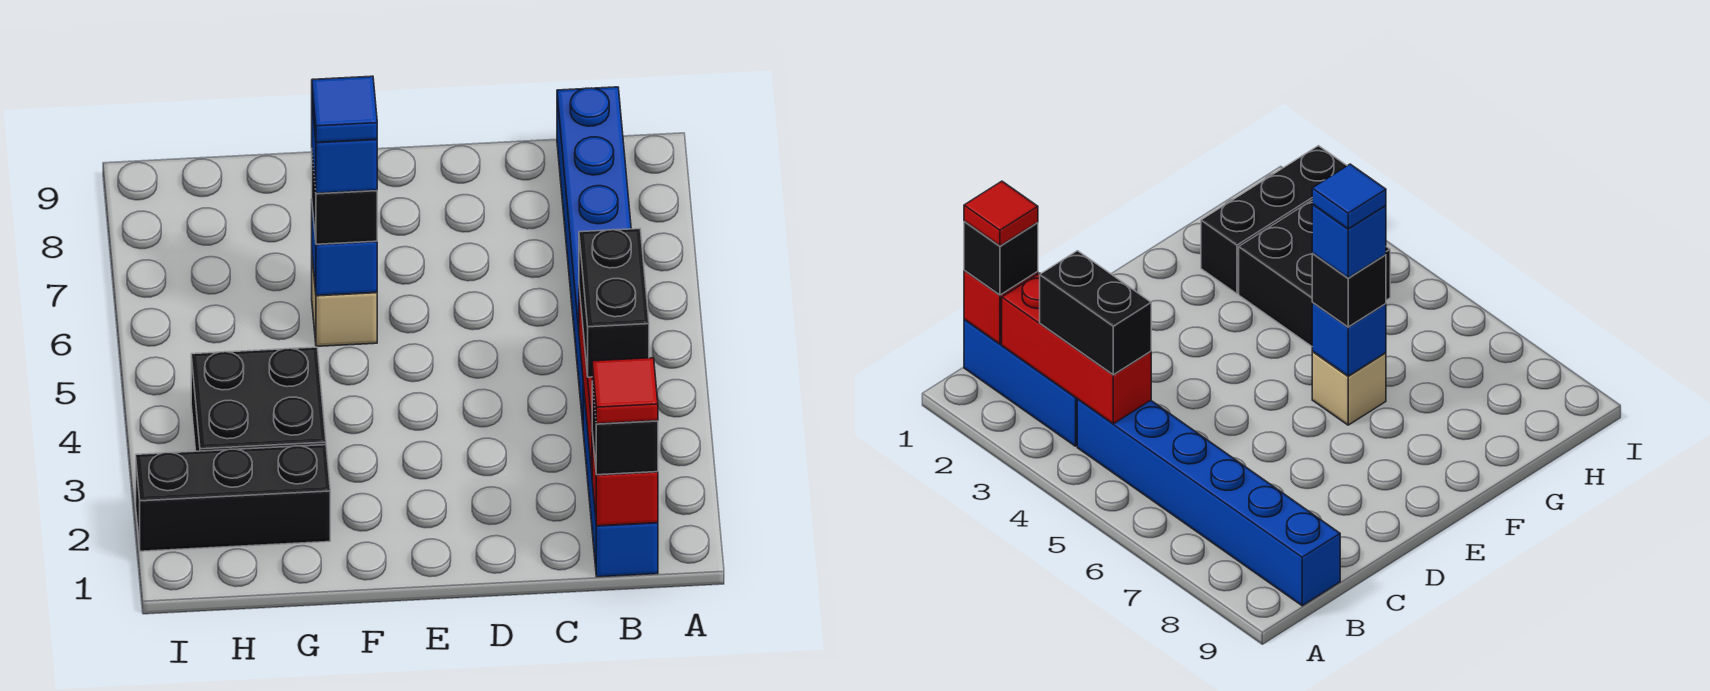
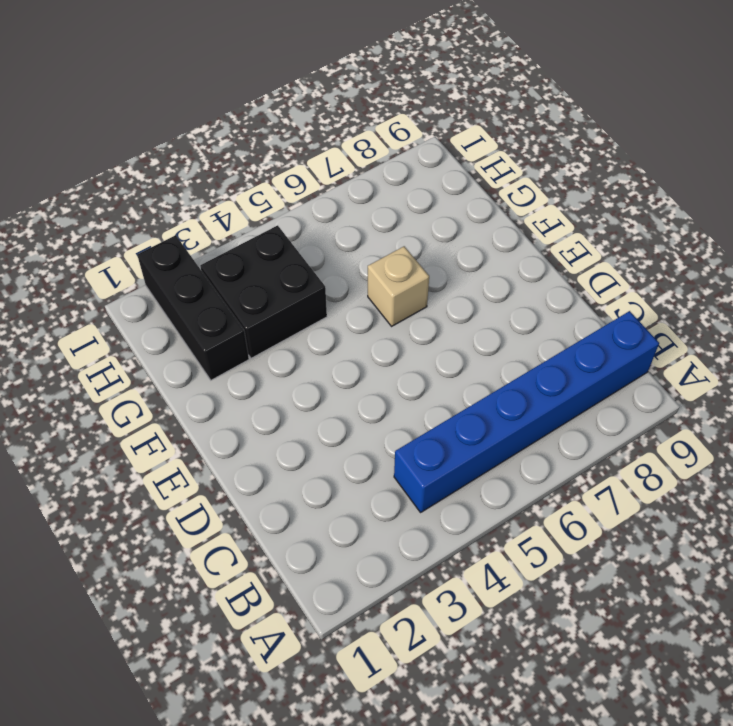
none -> blue 1x3 brick [583,384,658,577]
none -> red 1x1 brick [592,433,658,526]
none -> red 1x3 brick [1002,273,1151,424]

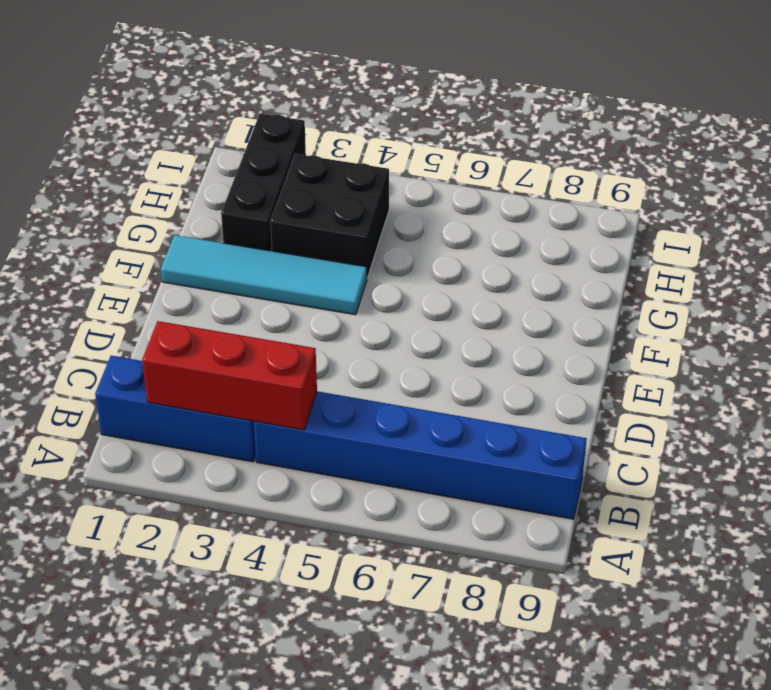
cyan 1x4 tile [161,235,367,315] -> none
none -> tan 1x1 brick [312,258,377,346]
none -> red 1x1 brick [592,433,658,526]
none -> blue 1x1 brick [312,207,377,295]

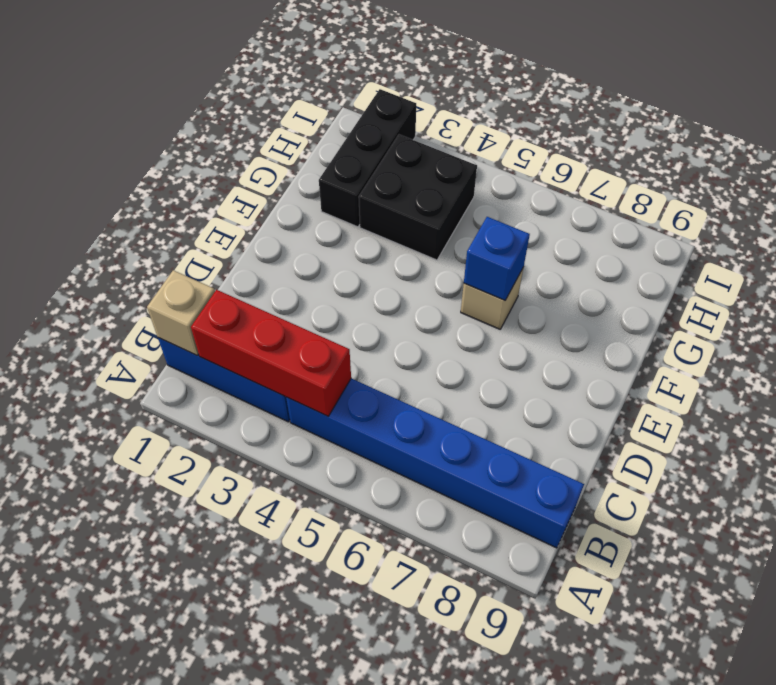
tan 1x1 brick [147,270,215,356] -> red 1x1 brick [592,433,658,526]
none -> black 1x1 brick [592,382,658,475]
none -> black 1x2 brick [579,229,649,377]
none -> black 1x1 brick [312,156,377,244]

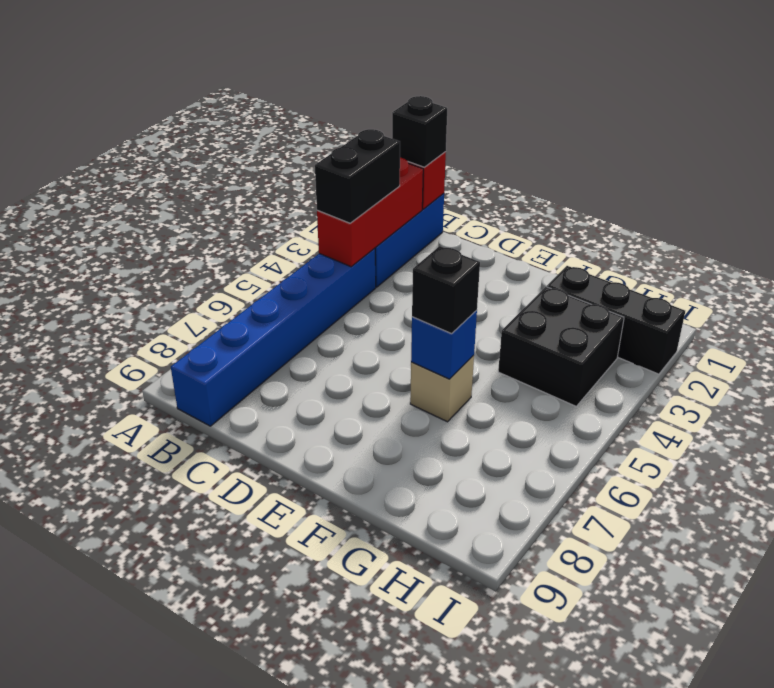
none -> red 1x1 tile [592,358,658,424]
none -> blue 1x1 brick [312,105,377,193]
none -> blue 1x1 tile [312,76,377,142]

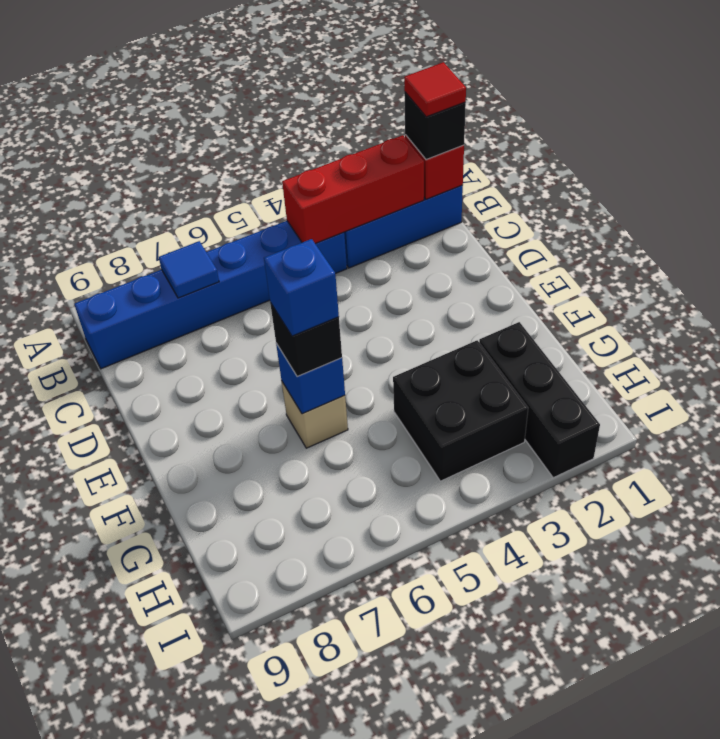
blue 1x1 tile [159,241,219,298] -> blue 1x1 tile moved to [312,76,377,142]
none -> black 1x2 brick [579,229,649,377]

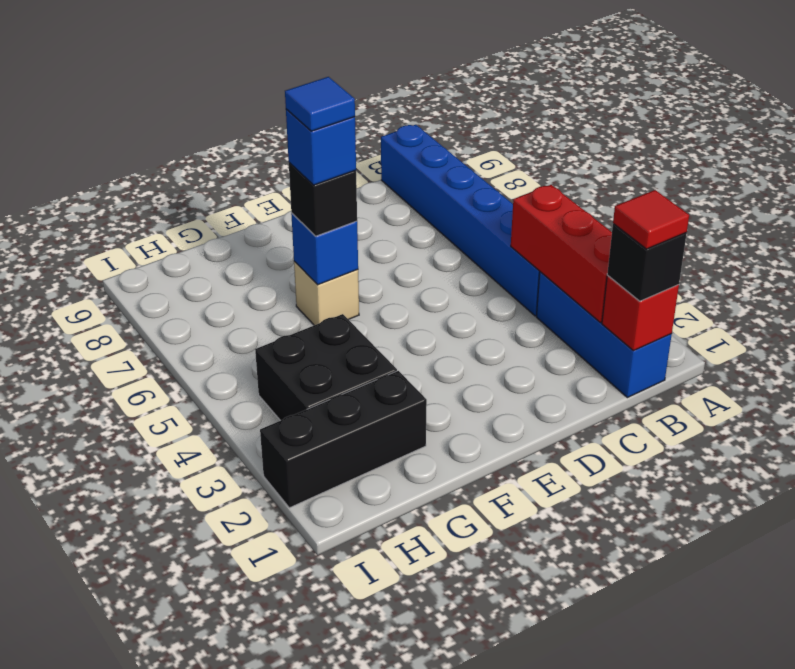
none -> black 1x2 brick [579,229,649,377]

